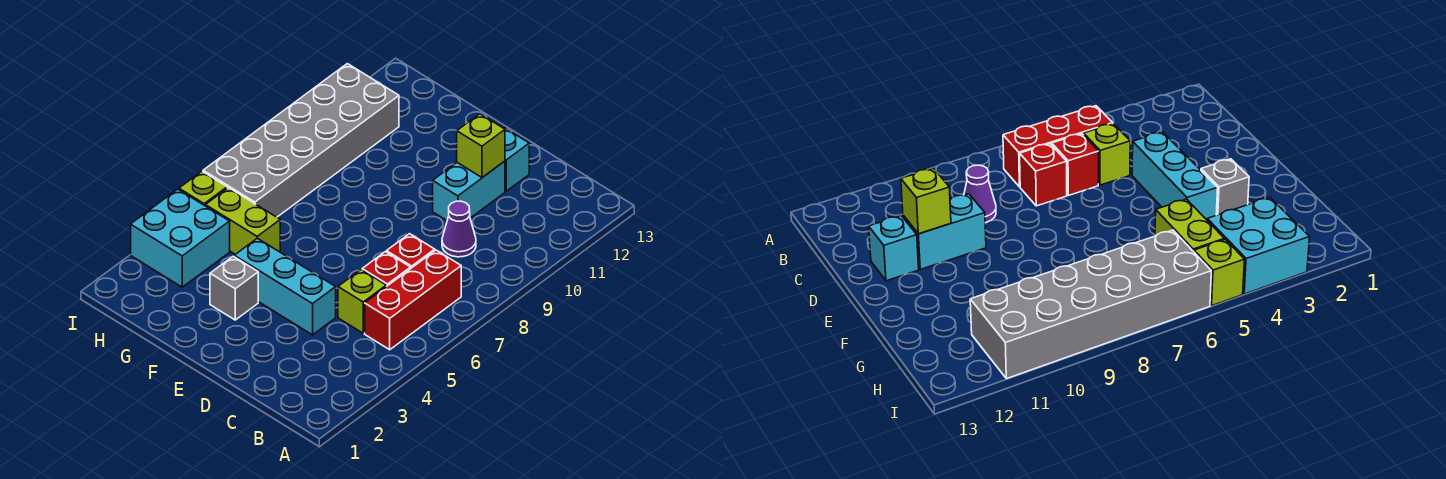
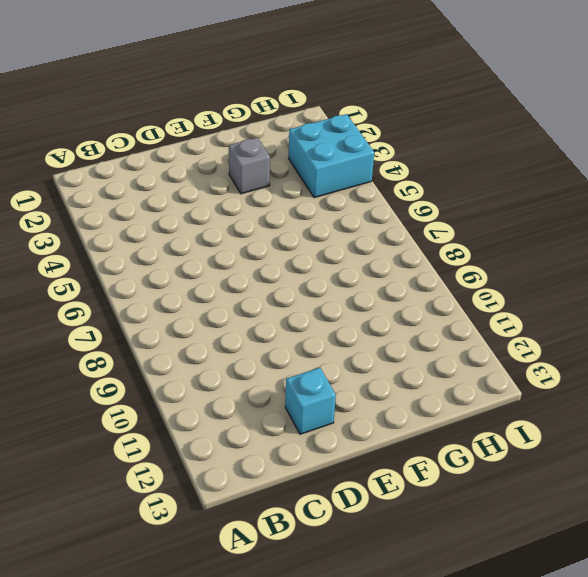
none -> red 1x3 brick [365,250,461,350]
none -> lime 1x1 brick [338,270,386,333]
none -> red 1x1 brick [362,252,411,287]

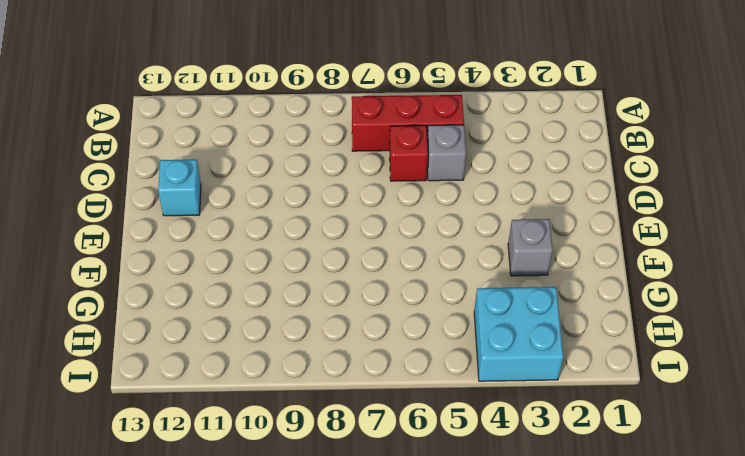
grey 1x1 brick [427,125,466,181] -> lime 1x1 brick [338,270,386,333]
none -> red 1x1 brick [386,234,435,268]
none -> purple 1x1 cone [442,201,476,257]
none -> cyan 1x3 brick [234,238,336,335]

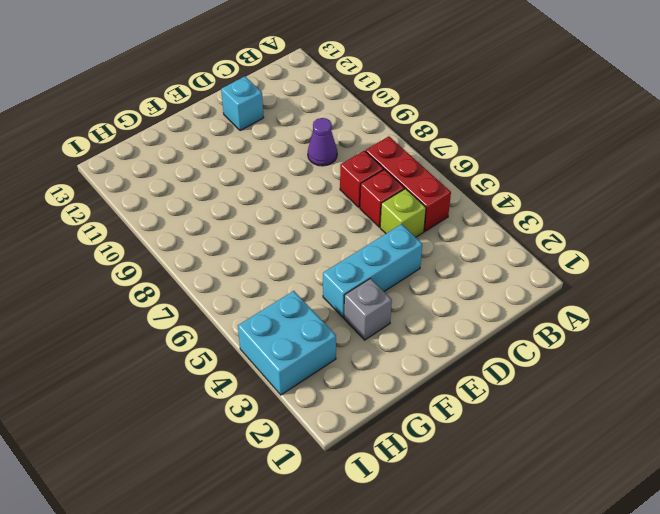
none -> cyan 1x2 brick [433,161,505,220]
none -> lime 1x2 brick [205,188,280,254]
none -> grey 2x6 brick [203,64,399,217]

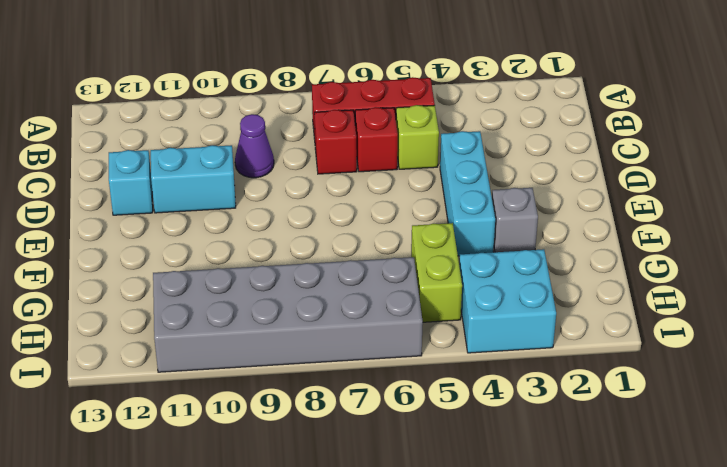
none -> lime 1x1 brick [179,171,227,206]
none -> lime 1x1 brick [457,114,505,178]

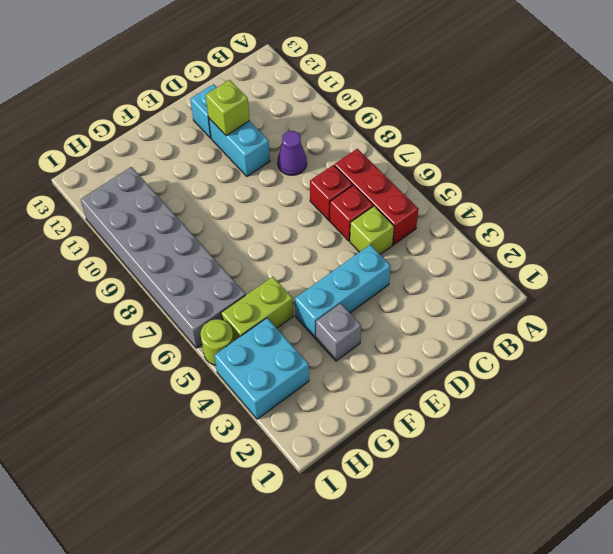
lime 1x1 round brick [200,319,234,365] -> lime 1x1 brick [179,171,227,206]

